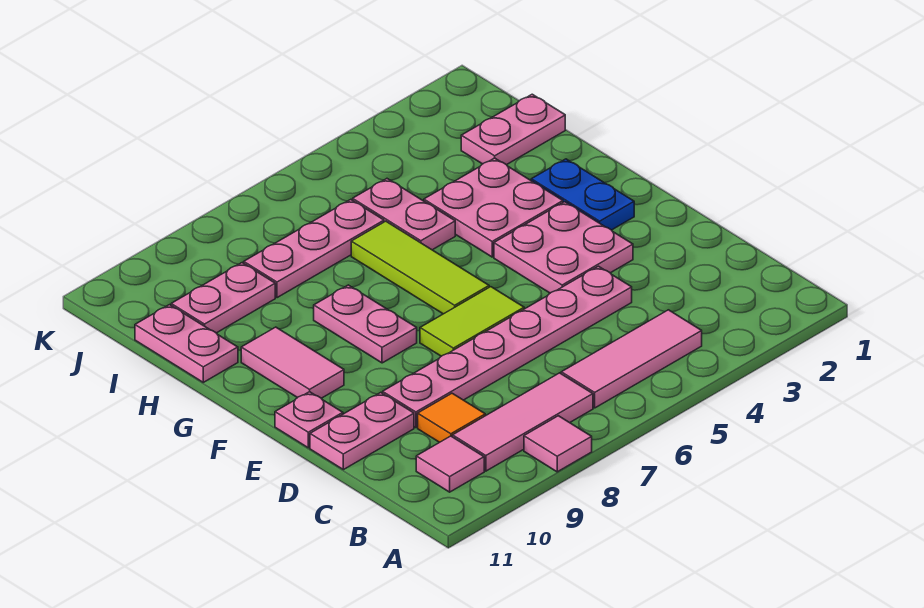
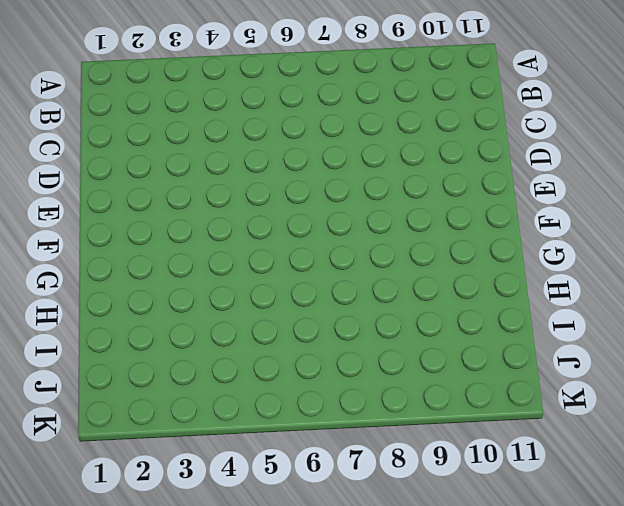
none -> pink 1x1 tile [524,416,592,472]
none -> pink 1x3 tile [561,310,702,408]
none -> pink 1x3 tile [453,373,593,471]

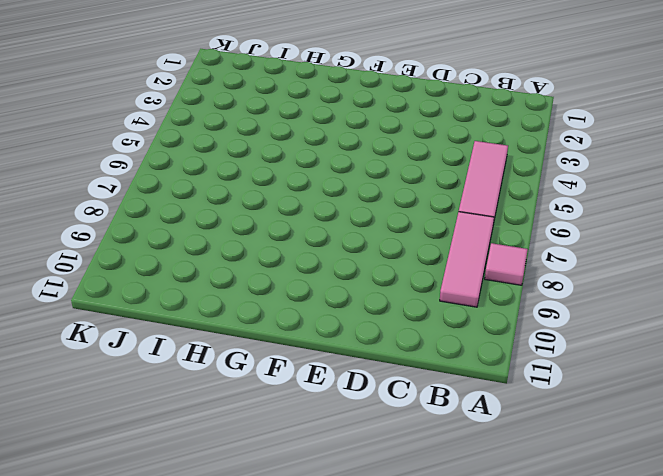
none -> pink 1x1 tile [416,436,484,492]
none -> orange 1x1 tile [418,393,485,442]
none -> pink 1x6 plate [383,266,632,428]

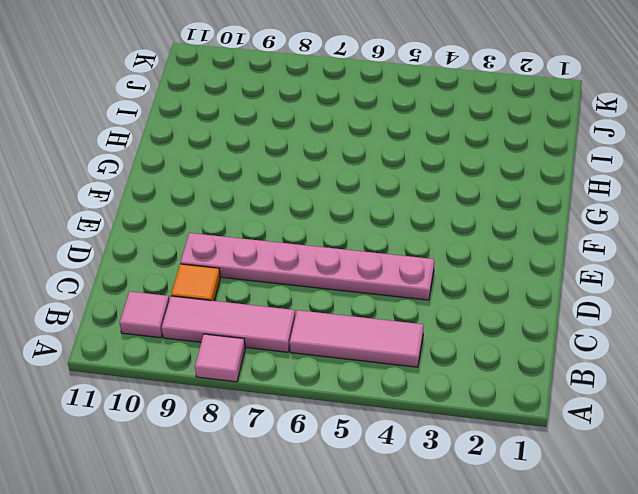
none -> pink 1x2 plate [310,393,414,470]
none -> pink 2x2 plate [494,202,633,293]
none -> lime 1x2 tile [420,287,524,356]

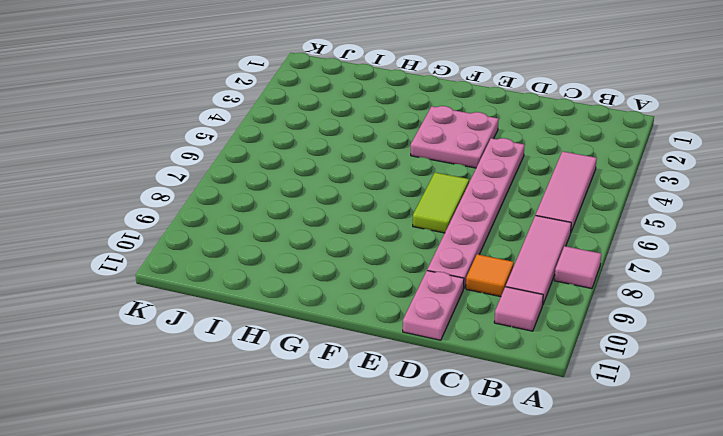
none -> pink 1x1 plate [275,392,343,448]
none -> blue 1x2 plate [531,159,634,230]
none -> lime 1x3 tile [351,221,489,314]

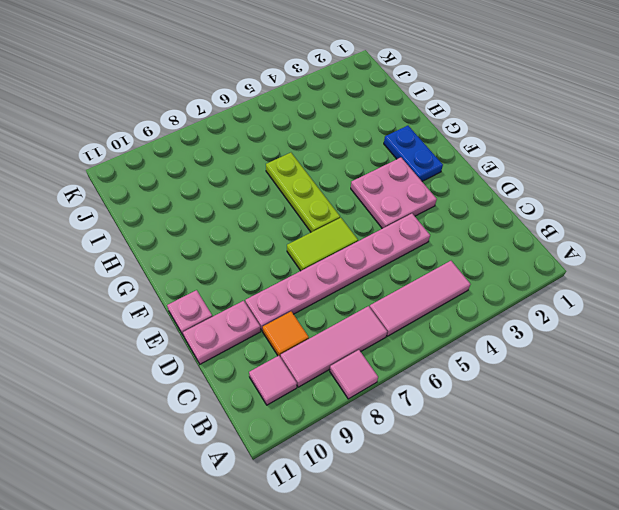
lime 1x3 plate [266,153,340,232] -> lime 1x3 tile [351,221,489,314]
none -> pink 1x2 plate [314,285,417,363]
none -> pink 1x2 tile [241,327,344,398]
none -> pink 2x2 plate [424,158,563,257]

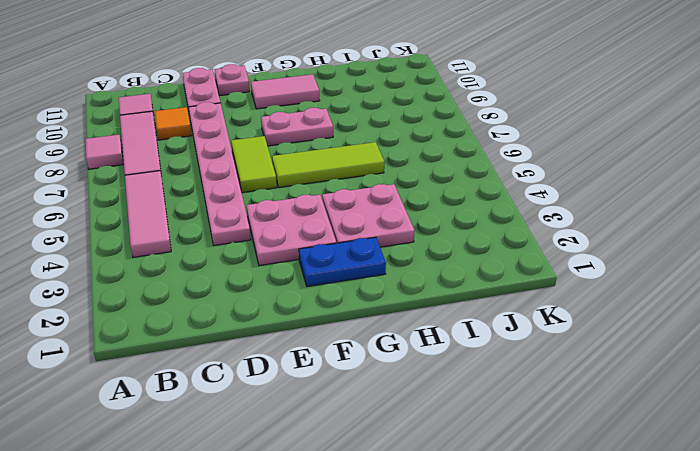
none -> pink 1x2 plate [353,179,455,250]
none -> pink 1x2 plate [135,305,238,382]
none -> pink 1x2 plate [461,94,565,165]

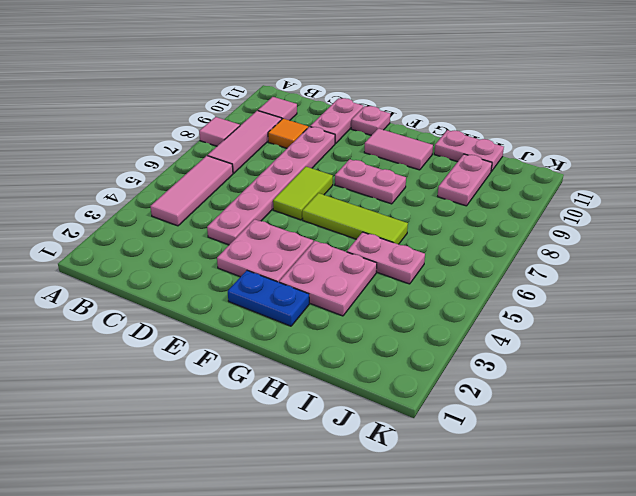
none -> pink 1x2 plate [461,94,565,165]
none -> pink 1x3 plate [244,200,384,298]

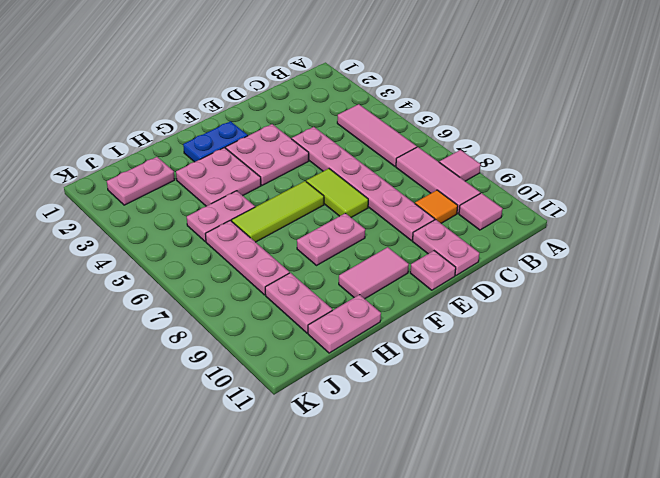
pink 1x2 plate [107,157,175,205] -> pink 1x2 plate turned to [461,94,565,165]

